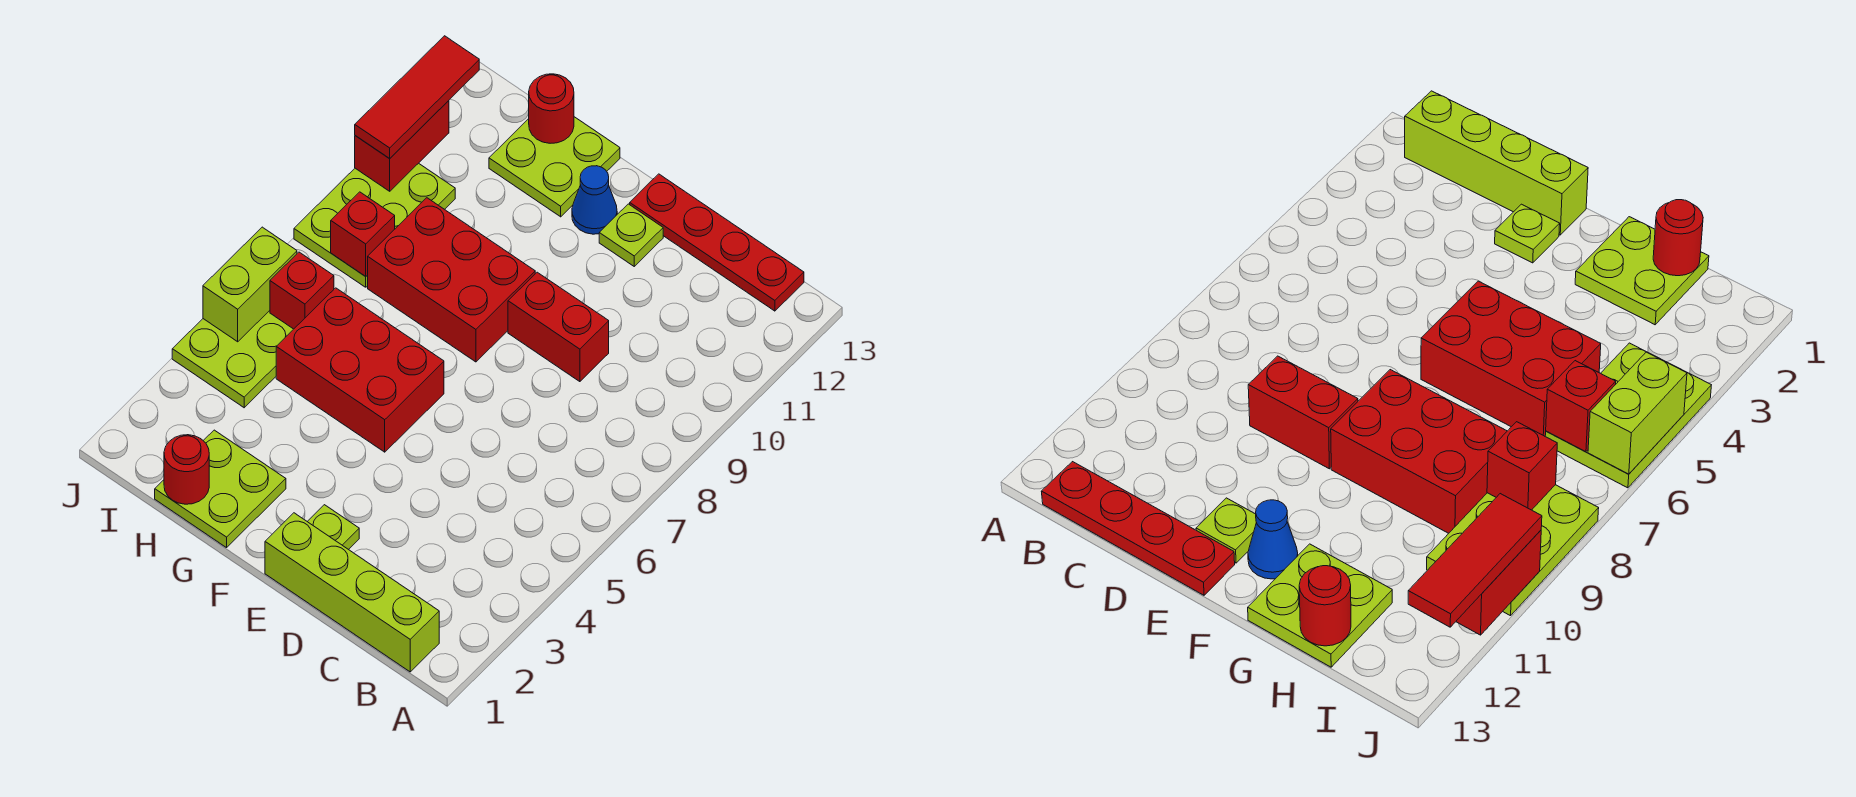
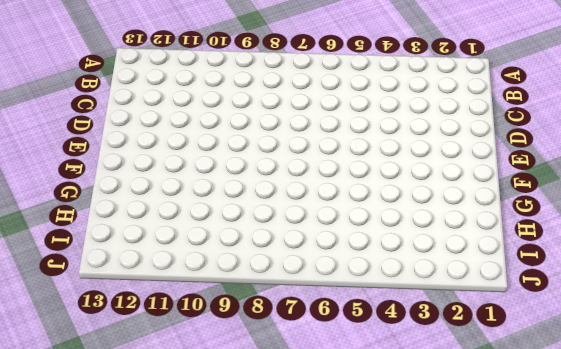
none -> lime 1x4 brick [265,513,439,672]
none -> red 1x4 plate [630,174,804,311]
none -> red 1x2 brick [508,272,609,382]

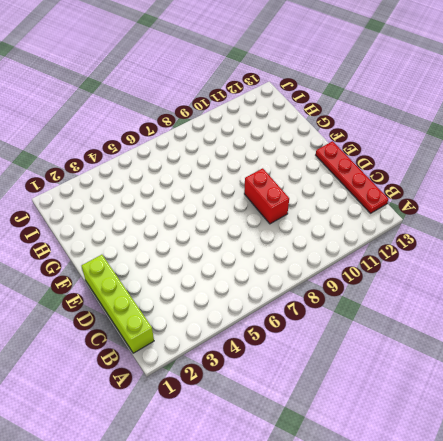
none -> lime 1x1 plate [307,505,359,550]
none -> lime 1x1 plate [599,204,663,266]
none -> red 2x3 brick [276,288,444,452]

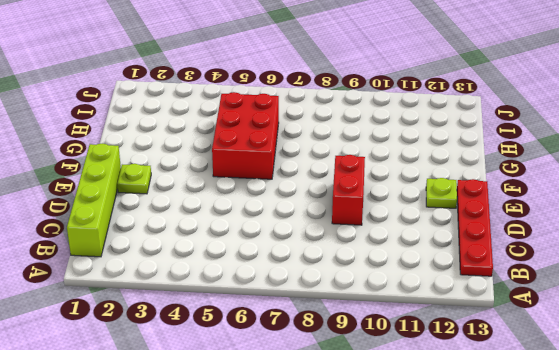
none -> red 2x3 brick [368,198,535,362]
none -> blue 1x1 cone [572,166,617,234]
none -> lime 2x2 plate [155,430,286,548]

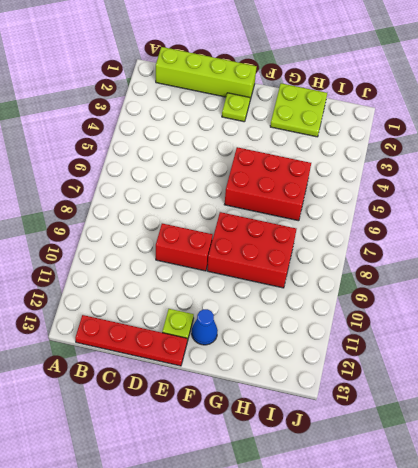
none -> lime 2x2 plate [489,117,620,217]
none -> lime 2x3 plate [172,311,293,408]
none -> lime 2x3 plate [294,163,455,287]

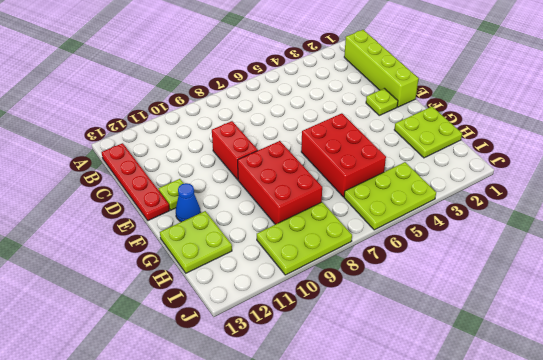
none -> red 1x1 round brick [164,435,209,504]
none -> red 1x1 round brick [529,74,574,143]
none -> red 1x1 brick [270,252,334,329]

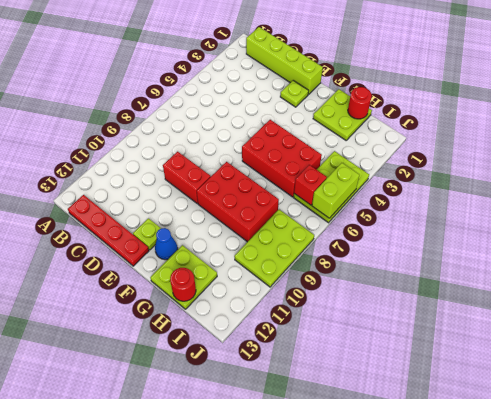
none -> red 1x1 brick [331,192,395,276]
none -> red 1x2 brick [355,101,449,191]
none -> red 1x3 tile [355,36,479,159]

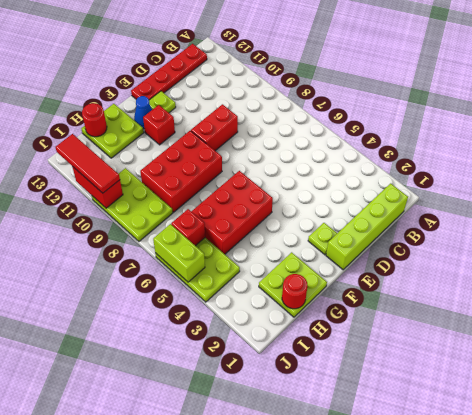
red 1x1 brick [143,105,175,145] -> red 1x1 brick moved to [331,192,395,276]

